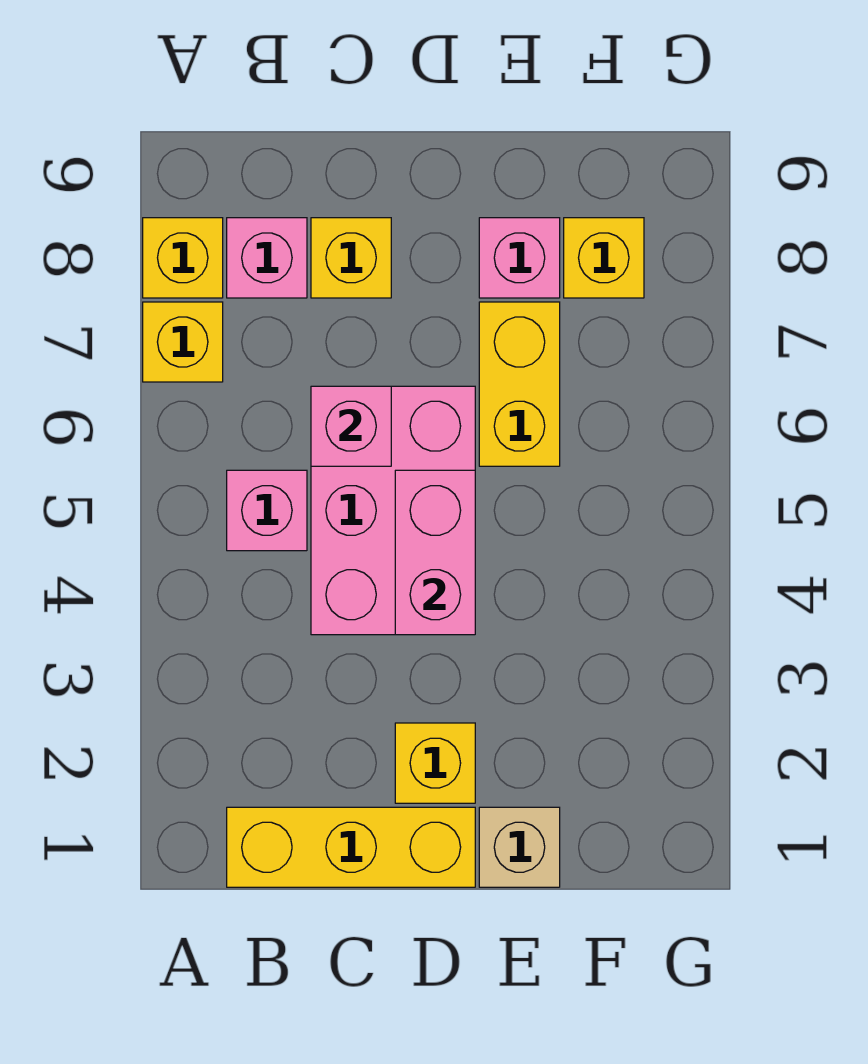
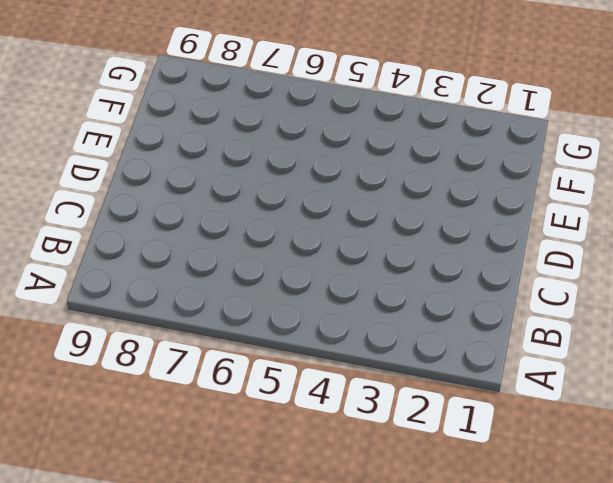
none -> yellow 1x1 brick [143,302,223,382]
none -> yellow 1x1 brick [143,218,223,298]
none -> yellow 1x3 brick [227,807,475,887]

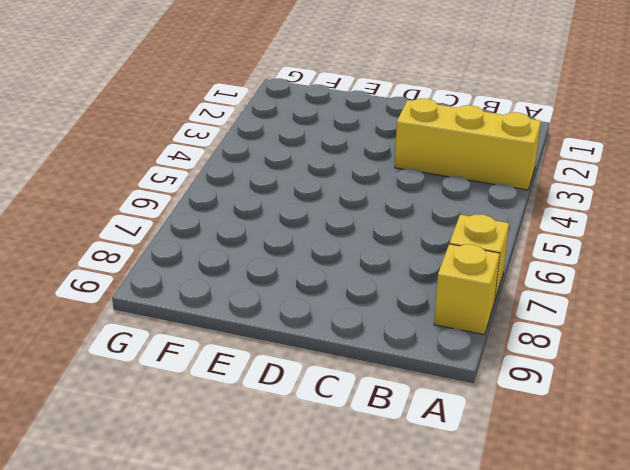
yellow 1x3 brick [395,98,541,190] -> yellow 1x3 brick moved to [227,807,475,887]
none -> pink 1x1 brick [227,470,307,551]
none -> pink 1x1 brick [227,218,307,298]
none -> pink 2x3 brick [311,386,475,635]

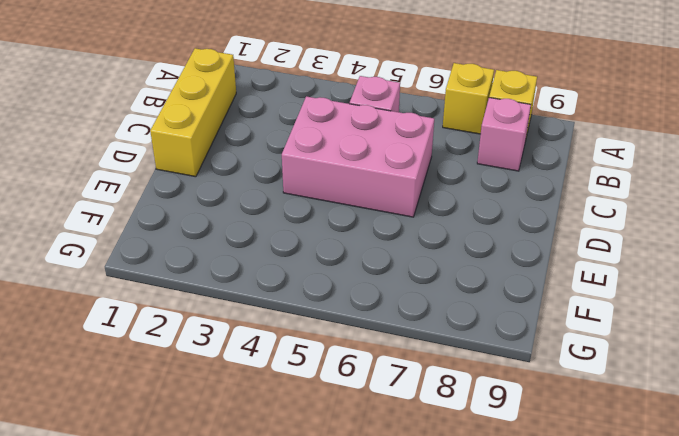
none -> yellow 1x1 brick [311,218,391,298]
none -> yellow 1x1 brick [395,723,475,803]
none -> tan 1x1 brick [479,807,560,887]

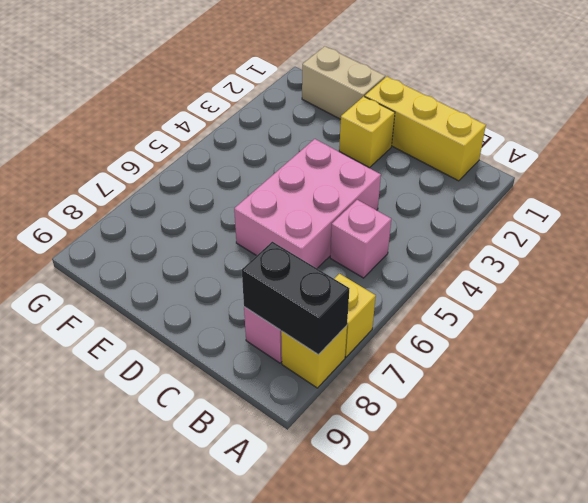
black 1x2 brick [242,242,349,355] -> none
tan 1x2 brick [302,46,385,119] -> tan 1x1 brick [479,807,560,887]
none -> yellow 1x1 brick [311,218,391,298]
none -> yellow 1x2 brick [479,302,560,466]
none -> pink 1x1 brick [479,218,560,298]

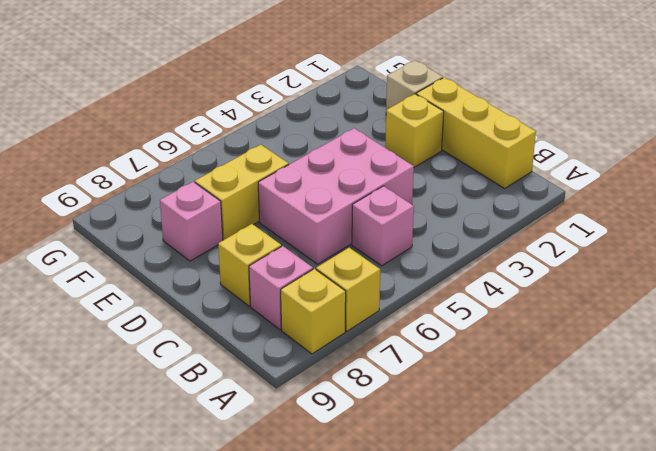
none -> yellow 1x1 brick [564,218,644,298]
none -> pink 1x1 brick [311,386,391,466]
none -> pink 1x2 brick [395,470,475,635]

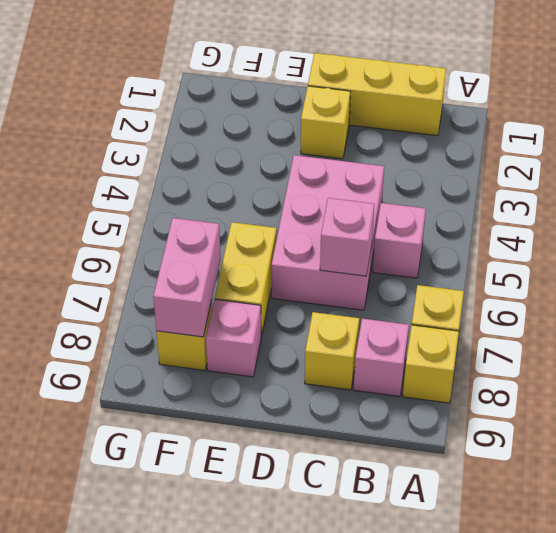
pink 1x2 brick [153,218,221,337] -> pink 1x2 brick moved to [395,470,475,635]
none -> tan 1x1 brick [479,807,560,887]

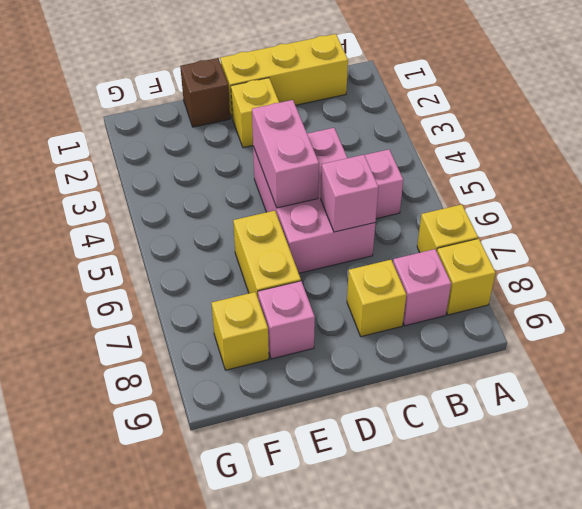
brown 1x1 brick [180,58,230,127] -> tan 1x1 brick [479,807,560,887]

